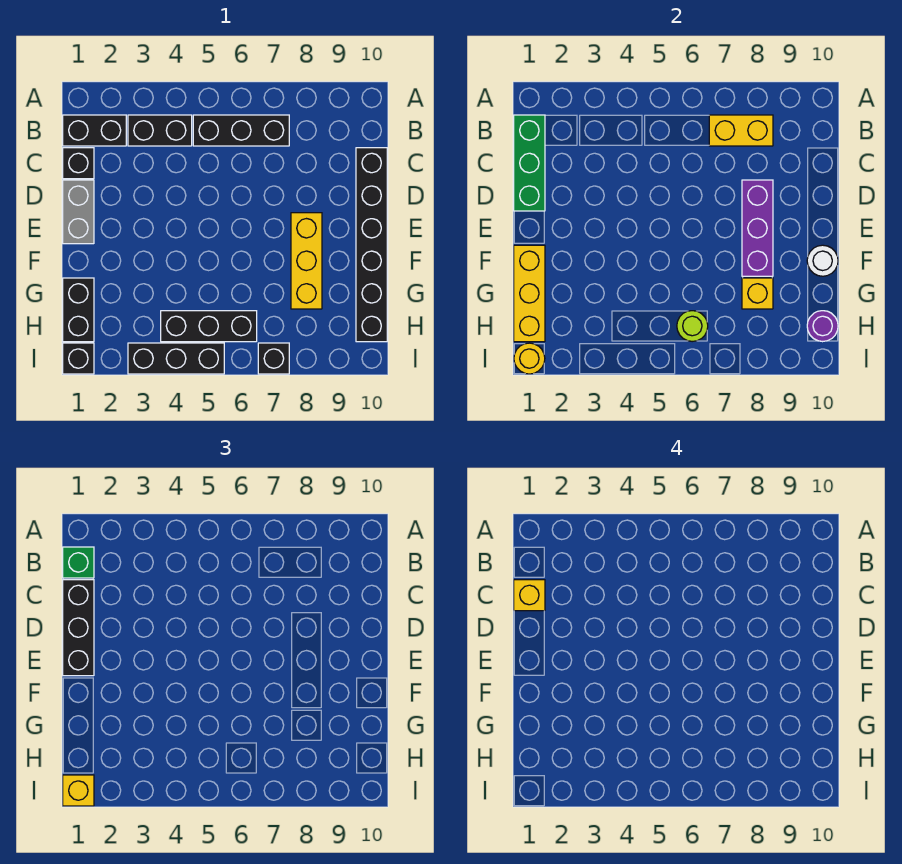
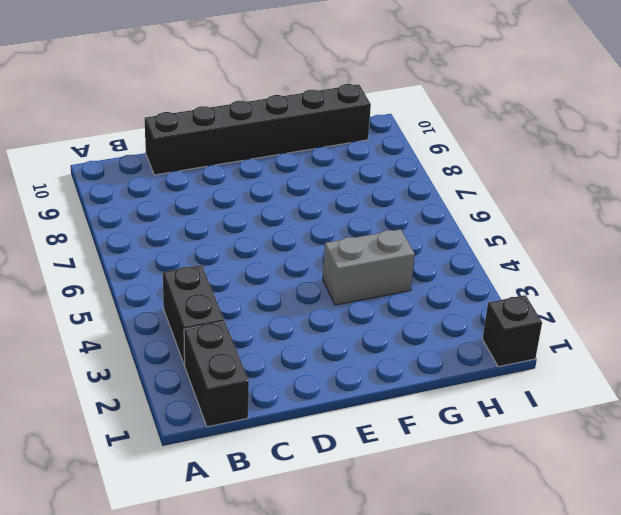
grey 1x2 brick [323,229,415,305] -> grey 1x2 brick moved to [63,180,94,244]
none -> black 1x3 brick [193,115,289,146]
none -> black 1x1 brick [63,148,94,179]
none -> yellow 1x3 brick [291,213,322,309]

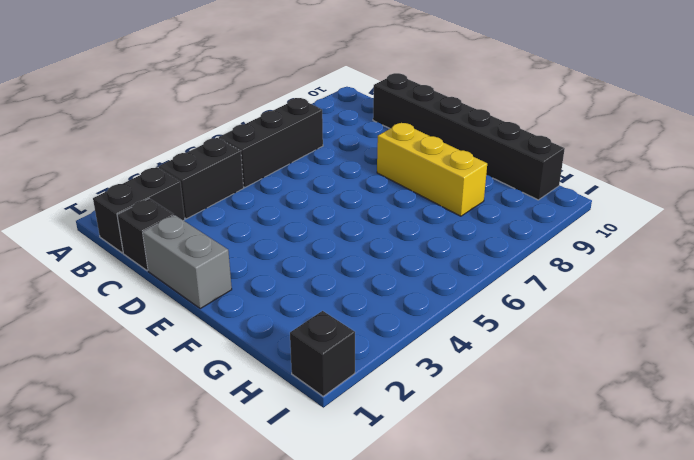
none -> black 1x2 brick [63,278,94,342]
none -> black 1x3 brick [161,311,257,342]
none -> black 1x3 brick [128,343,224,374]

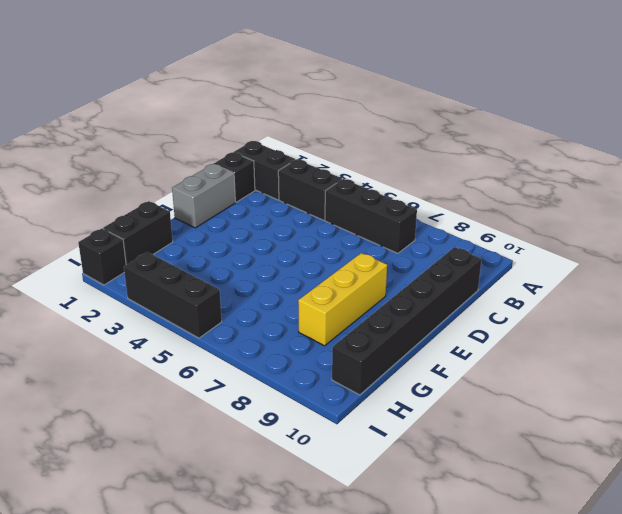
none -> black 1x3 brick [161,311,257,342]
none -> black 1x1 brick [258,343,289,374]
none -> green 1x3 brick [514,115,545,211]

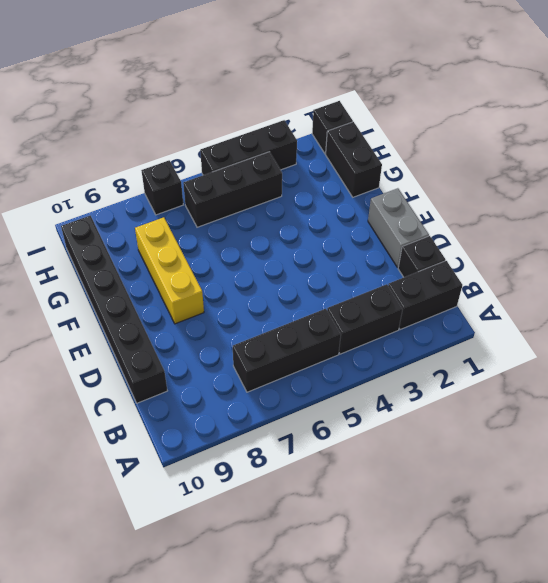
none -> green 1x3 brick [514,115,545,211]
none -> yellow 1x2 brick [709,115,773,146]
none -> purple 1x3 brick [742,180,773,276]

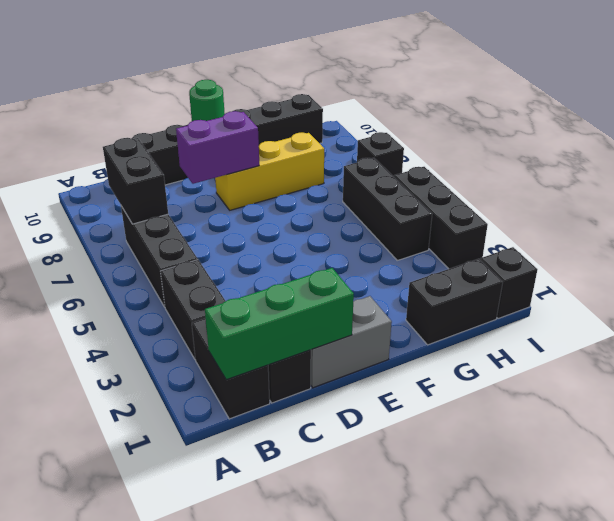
black 1x2 brick [103,138,168,224] -> yellow 1x2 brick [709,115,773,146]
purple 1x2 brick [176,111,259,184] -> purple 1x3 brick [742,180,773,276]
green 1x1 round brick [189,80,225,121] -> none
none -> yellow 1x3 brick [514,245,545,342]
none -> white 1x1 round brick [807,245,838,276]
none -> yellow 1x1 brick [742,278,773,309]

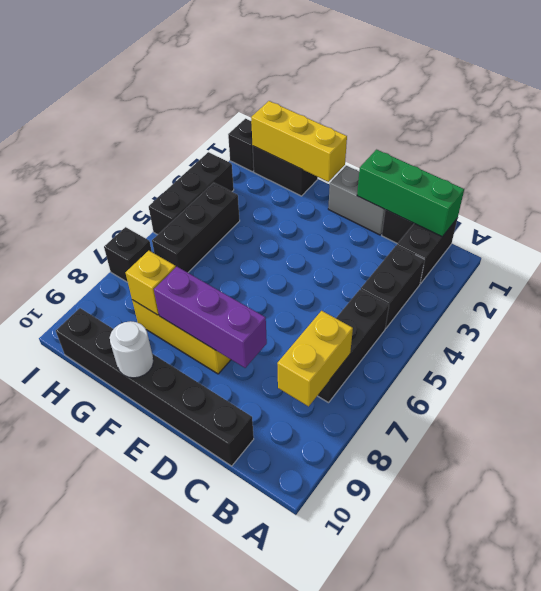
none -> lime 1x1 round brick [677,311,708,342]
none -> purple 1x1 round brick [807,311,838,342]
none -> yellow 1x1 round brick [514,343,545,374]

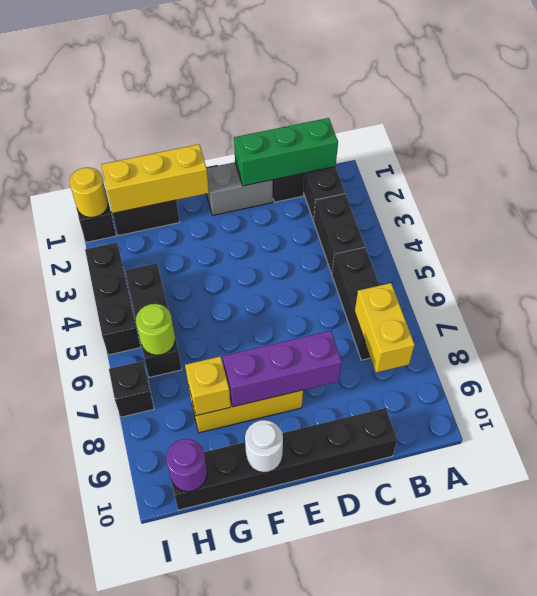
none -> green 1x1 brick [63,547,94,578]
none -> black 1x3 brick [63,580,94,676]
none -> yellow 1x1 brick [63,775,94,806]

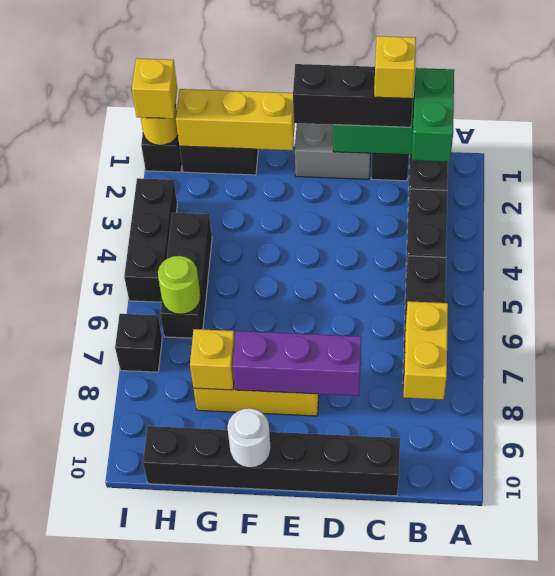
green 1x2 brick [412,68,454,162] -> green 1x1 brick [63,547,94,578]
none -> purple 1x1 round brick [807,311,838,342]

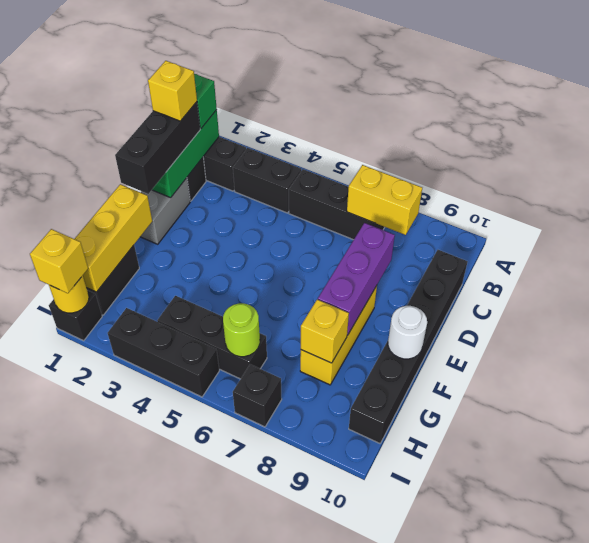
none -> purple 1x1 round brick [807,311,838,342]

